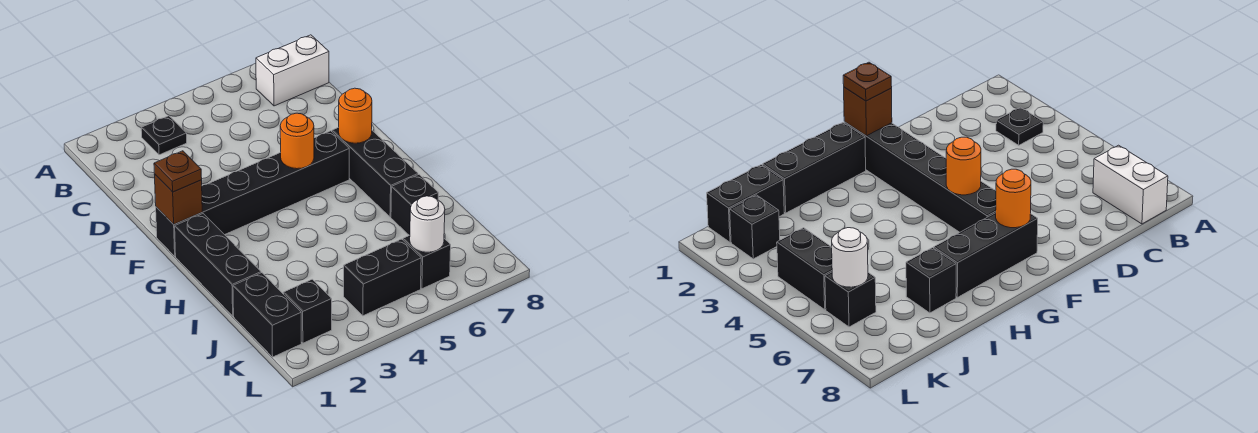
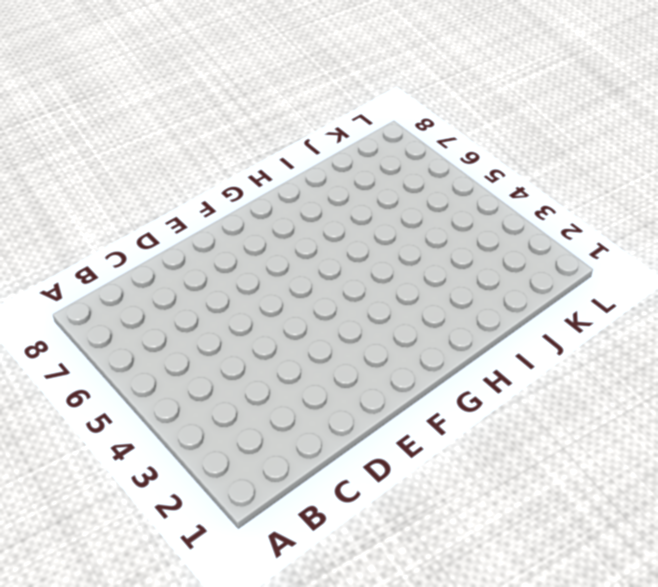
none -> black 1x1 plate [141,116,187,155]
none -> white 1x2 brick [256,35,329,106]
none -> black 1x6 brick [156,131,349,256]

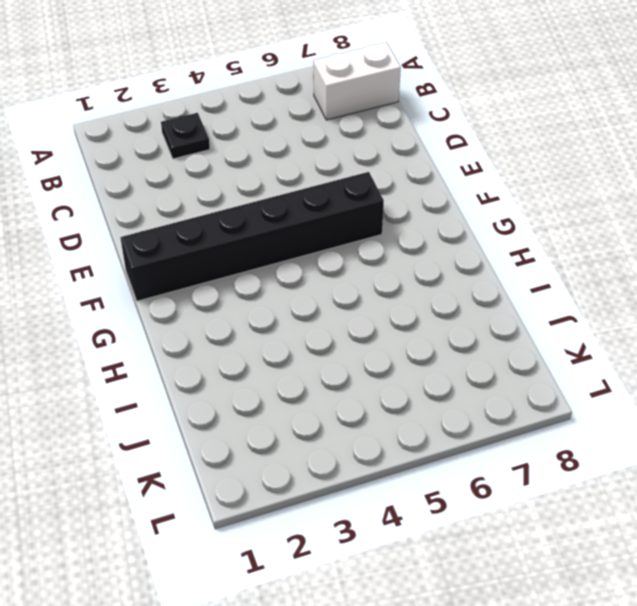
none -> black 1x3 brick [332,127,418,217]
none -> black 1x3 brick [175,214,261,316]
none -> black 1x1 brick [391,175,438,235]

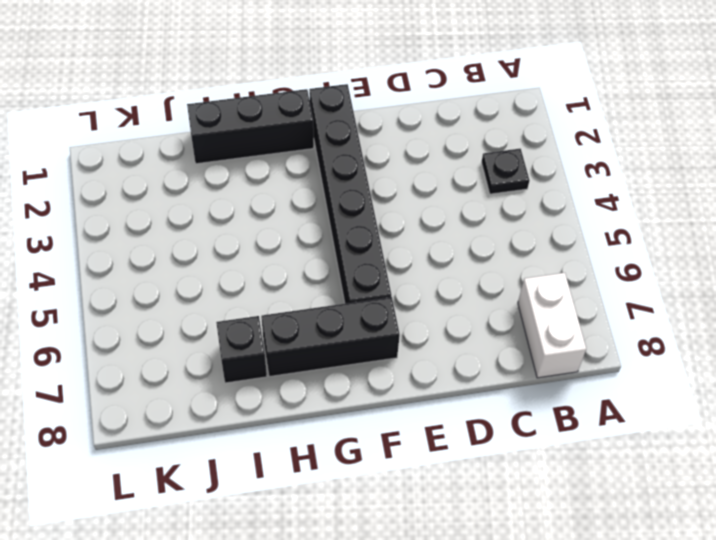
none -> black 1x2 brick [233,273,301,357]
none -> black 1x1 brick [283,279,332,343]
none -> black 1x2 brick [344,239,421,316]

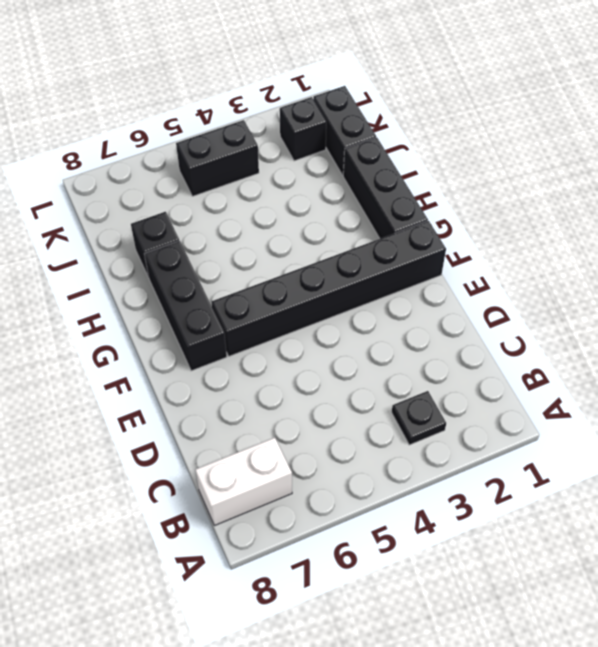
none -> black 1x1 brick [403,235,451,289]
none -> brown 1x1 brick [154,174,202,224]
none -> orange 1x1 round brick [280,113,314,169]

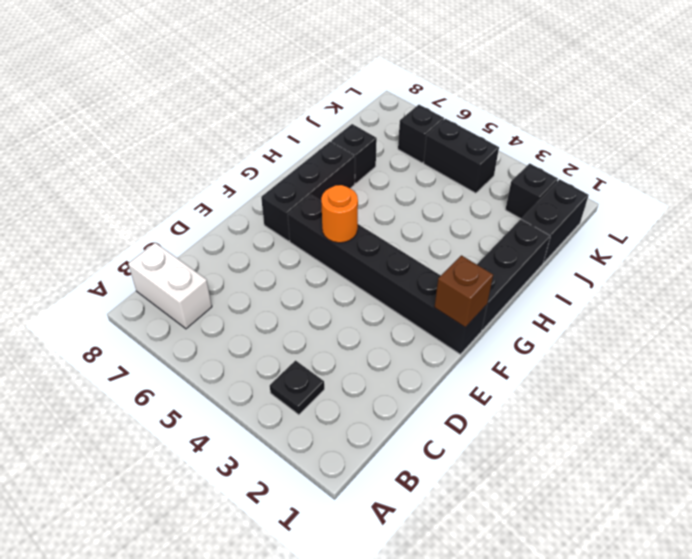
none -> orange 1x1 round brick [339,88,372,143]
none -> white 1x1 round brick [410,196,445,252]
none -> brown 1x1 plate [154,151,202,192]

